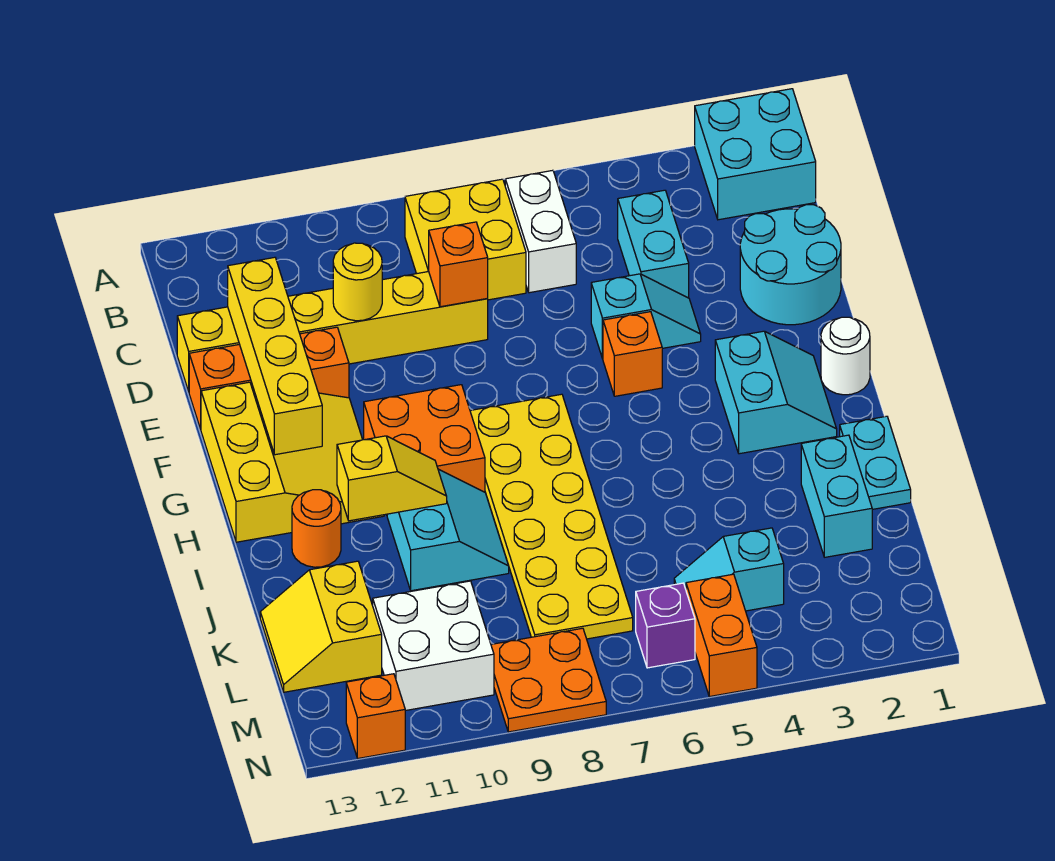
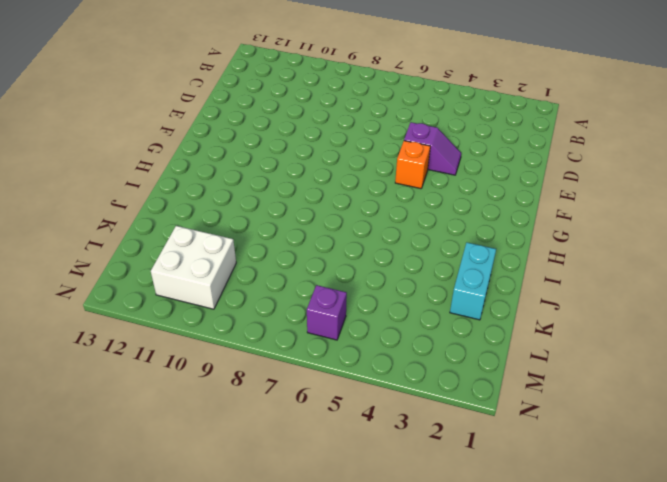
purple 1x2 slope [404,122,461,175] -> cyan 1x2 slope [591,274,701,359]
none -> cyan 2x2 brick [695,89,816,220]
none -> white 1x2 brick [505,170,576,293]
none -> yellow 2x2 brick [405,179,526,300]

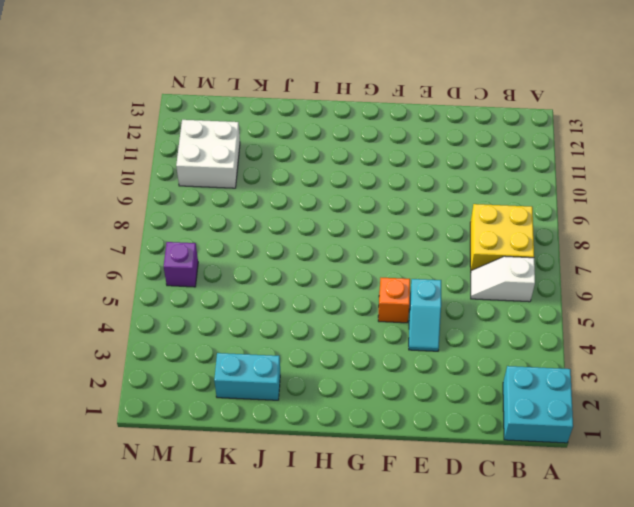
white 1x2 slope [471,256,535,302] -> white 1x2 brick [505,170,576,293]
none -> cyan 1x2 brick [618,190,689,298]
none -> cyan 2x2 round brick [740,205,841,325]
none -> yellow 1x6 brick [177,272,488,391]

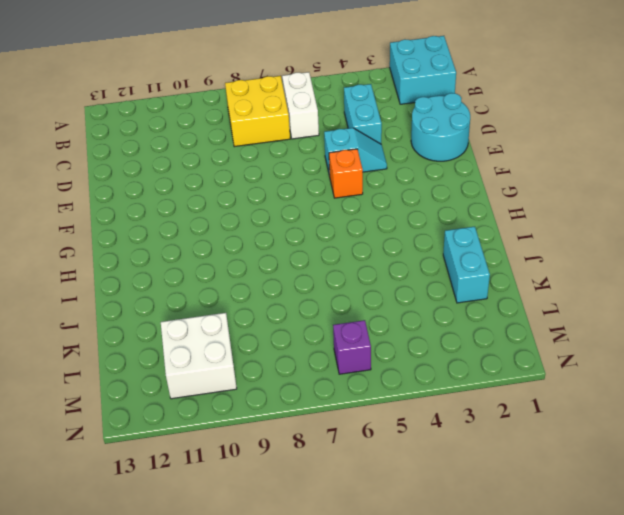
none -> yellow 1x6 brick [177,272,488,391]
none -> orange 1x3 brick [189,327,349,429]
none -> yellow 3x3 slope [201,382,384,542]

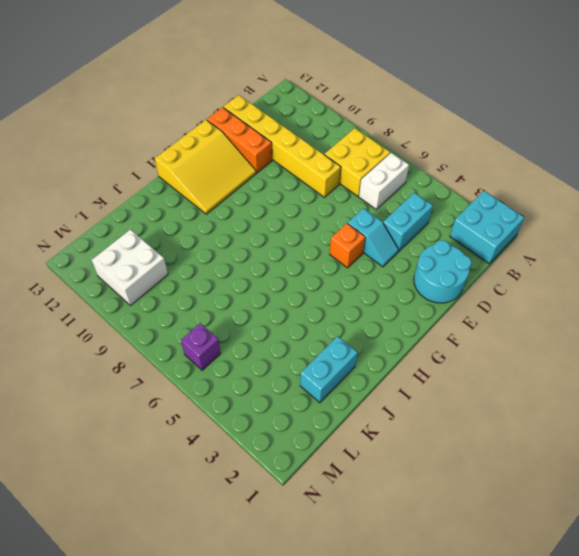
none -> white 1x1 round brick [821,317,870,395]
none -> cyan 2x2 slope [715,331,837,454]
none -> yellow 2x6 plate [470,394,633,639]

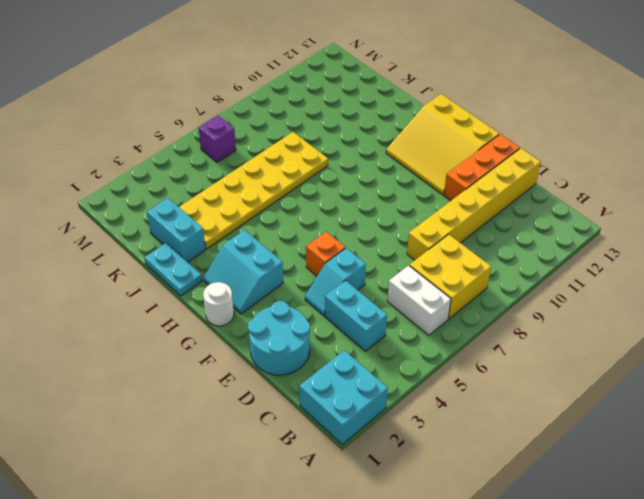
yellow 2x6 plate [179,132,328,249] -> yellow 2x6 plate turned to [470,394,633,639]
none -> orange 2x2 brick [364,385,485,492]
none -> cyan 2x2 slope [387,469,509,591]
none -> orange 1x1 round brick [292,490,341,567]

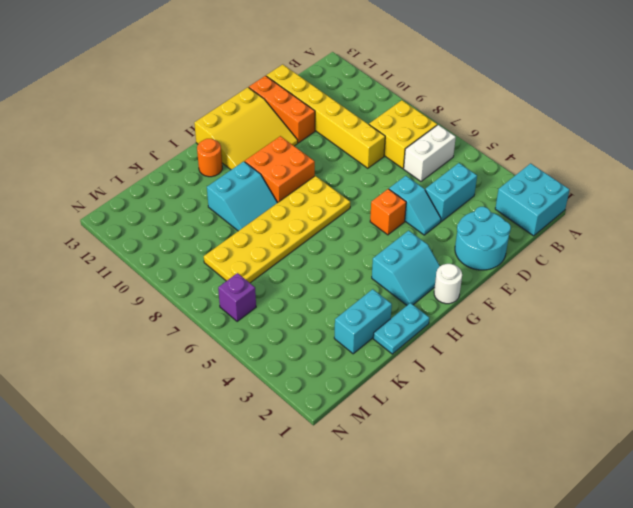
none -> yellow 2x2 slope [260,561,382,692]
none -> cyan 1x2 slope [674,528,784,611]
none -> white 2x2 brick [373,581,494,711]

